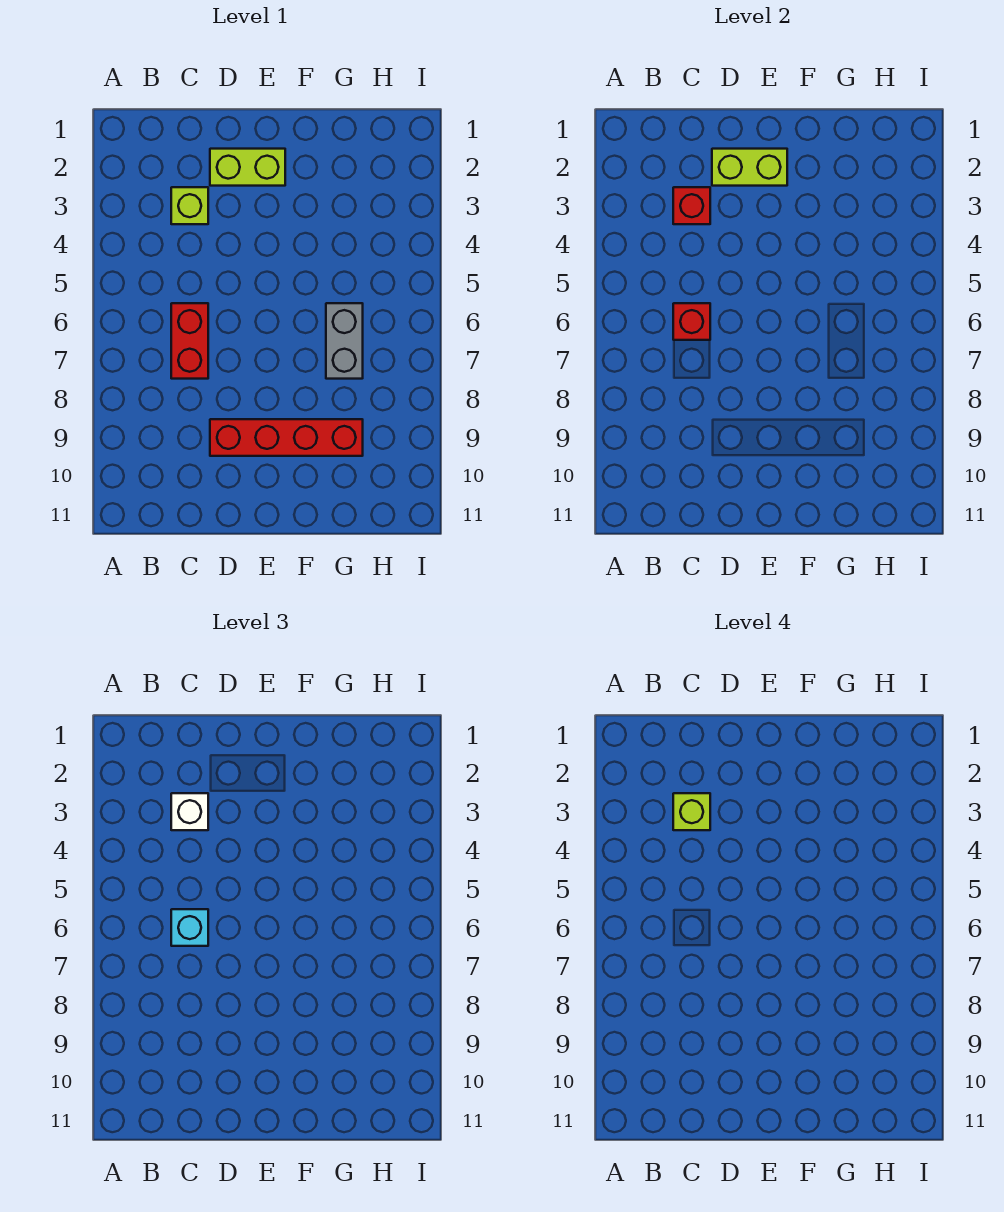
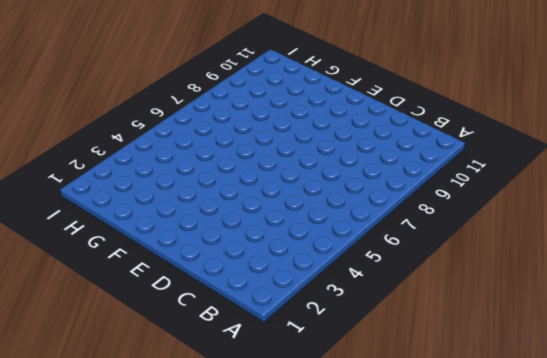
none -> lime 1x1 brick [171,187,208,224]
none -> red 1x2 brick [171,303,208,379]

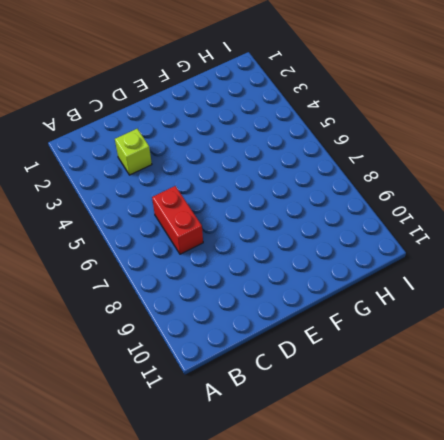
none -> lime 1x2 brick [210,149,285,186]
none -> red 1x4 brick [210,419,363,456]

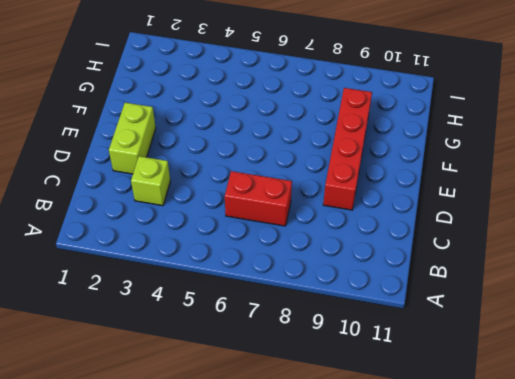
none -> grey 1x2 brick [326,303,363,379]
none -> red 1x1 brick [673,187,710,224]

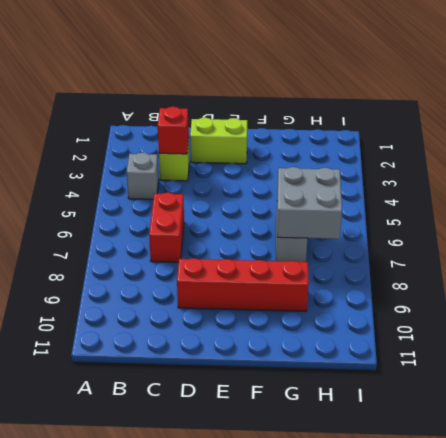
grey 1x1 brick [127,153,159,199] -> none
grey 2x2 brick [277,167,342,239] -> none
none -> red 1x1 brick [673,303,710,340]
none -> lime 1x2 brick [712,149,787,186]

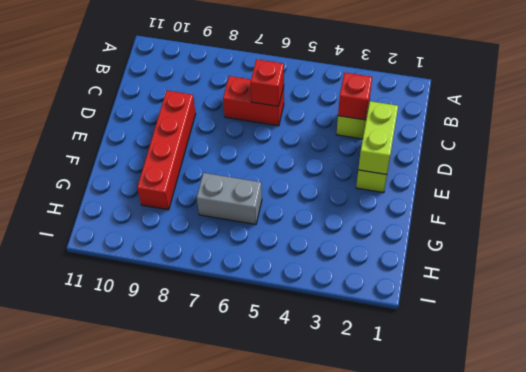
none -> white 1x1 brick [171,793,208,830]
none -> cyan 1x1 brick [171,909,208,946]

